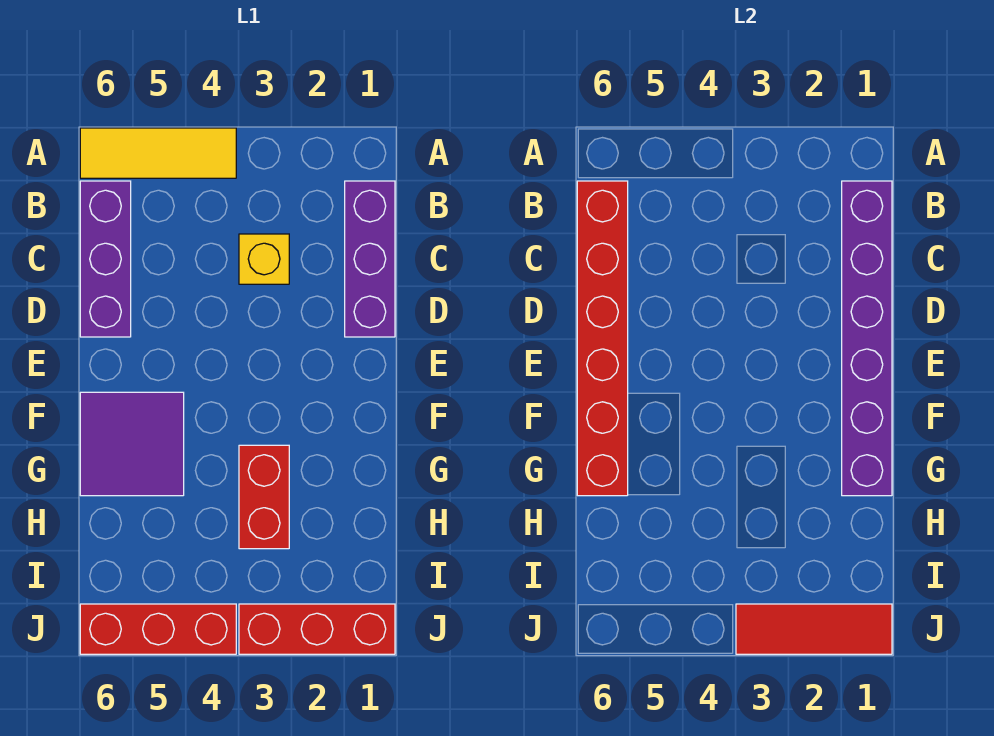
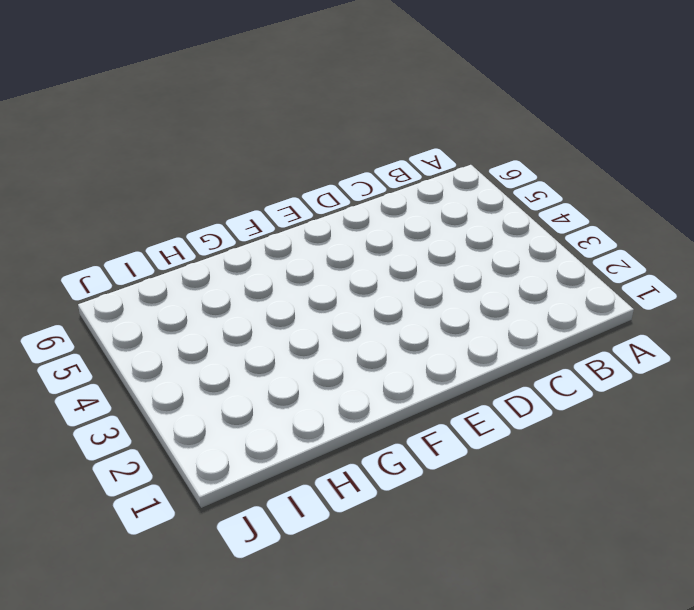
none -> yellow 1x3 tile [80,128,236,178]
none -> purple 1x3 brick [345,181,395,337]

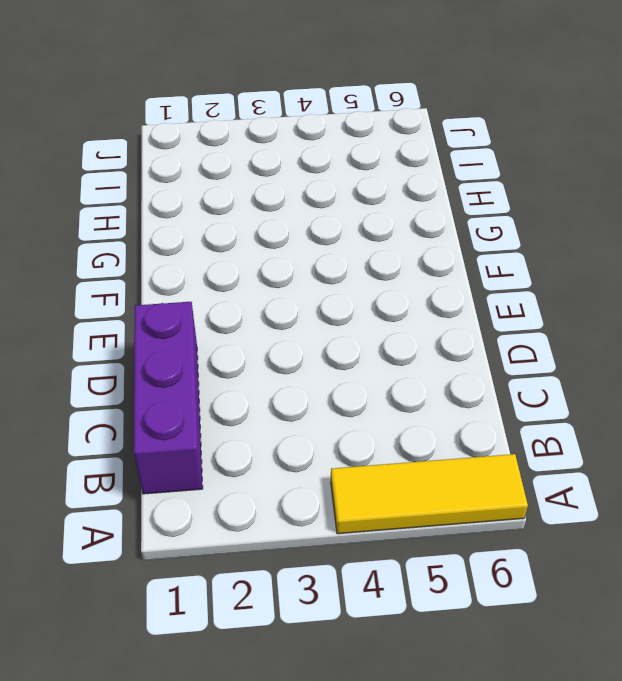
none -> purple 1x3 brick [80,181,131,337]
none -> yellow 1x1 brick [239,234,289,284]

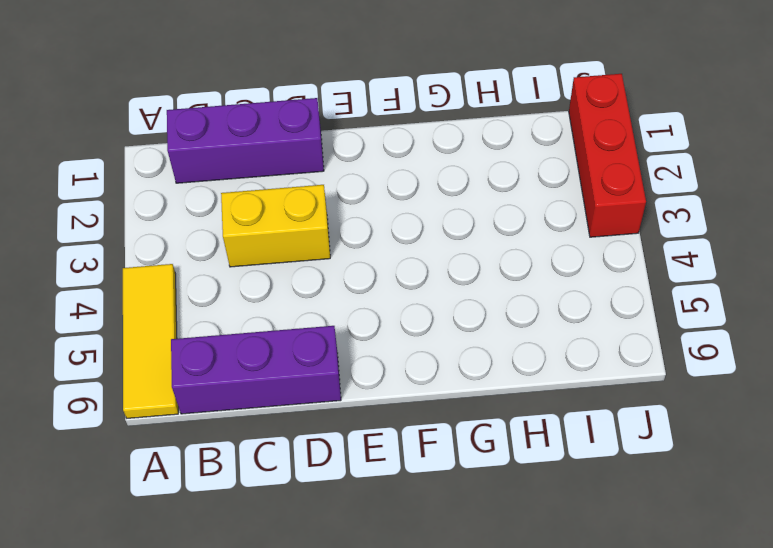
yellow 1x2 brick [221,185,330,267] -> yellow 1x1 brick [239,234,289,284]
none -> purple 2x2 tile [80,392,184,496]
none -> red 1x2 brick [239,445,289,549]

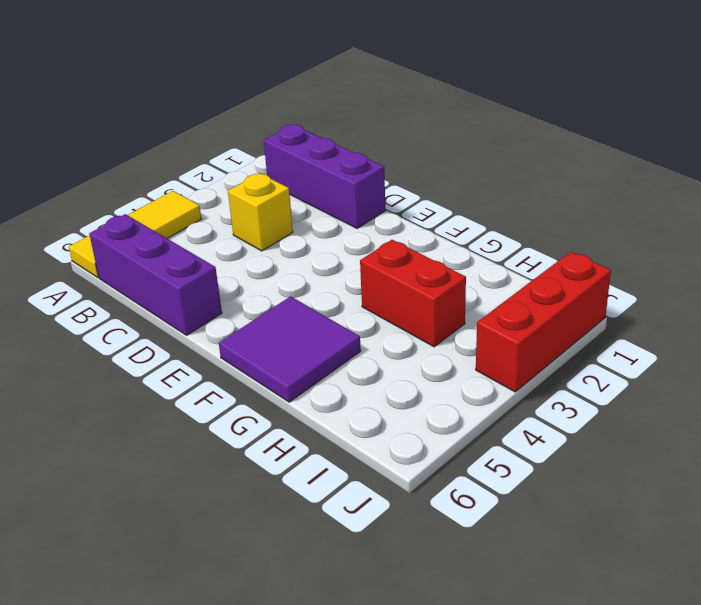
none -> red 1x3 brick [80,604,236,654]
none -> purple 1x6 brick [842,181,892,496]

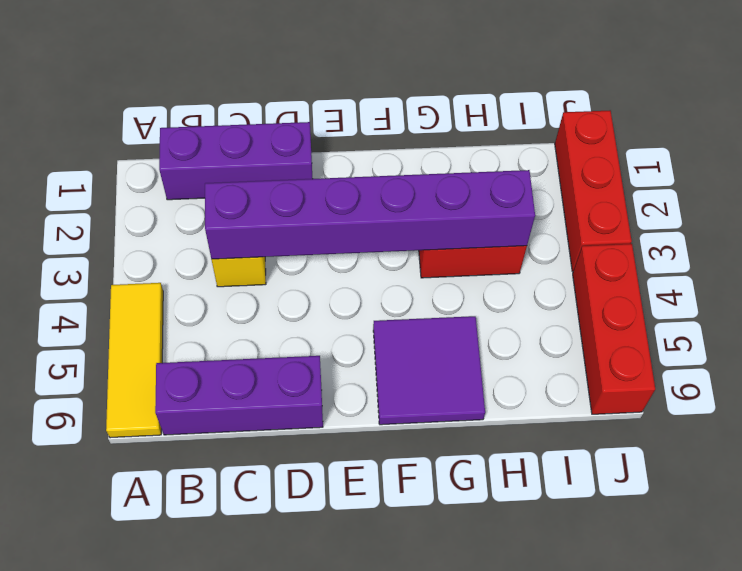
purple 1x6 brick [205,170,535,259] -> purple 1x6 brick moved to [842,181,892,496]
none -> red 1x6 brick [577,181,628,496]
none -> red 1x3 tile [736,604,892,654]

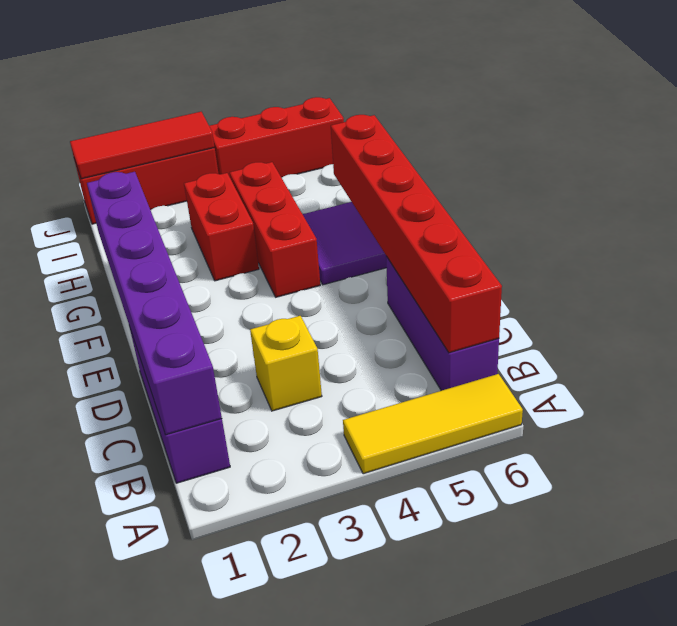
red 1x3 brick [230,162,320,297] -> none

